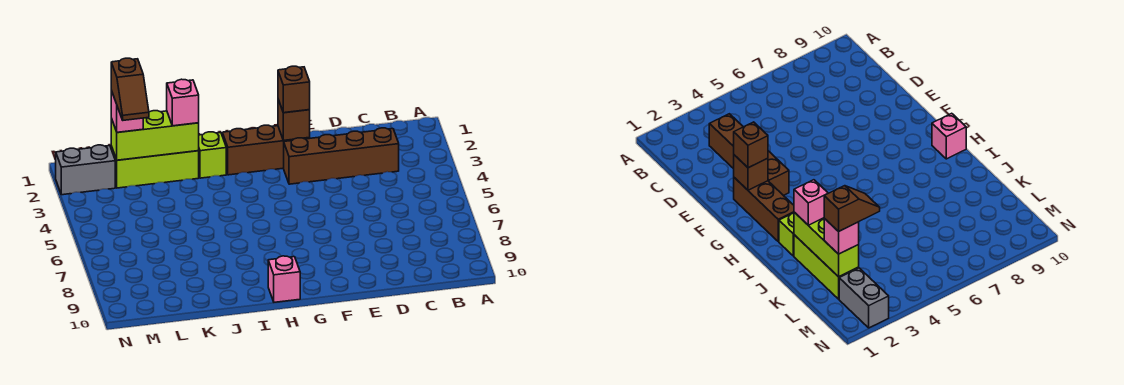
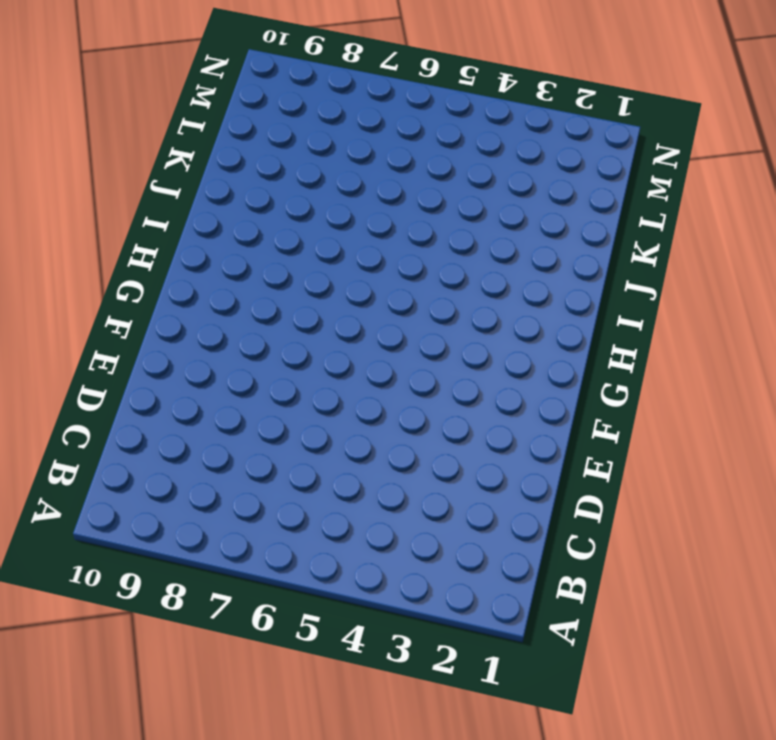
none -> brown 1x4 brick [284,128,399,184]
none -> brown 1x3 brick [222,125,310,175]
none -> pink 1x1 brick [268,256,300,302]

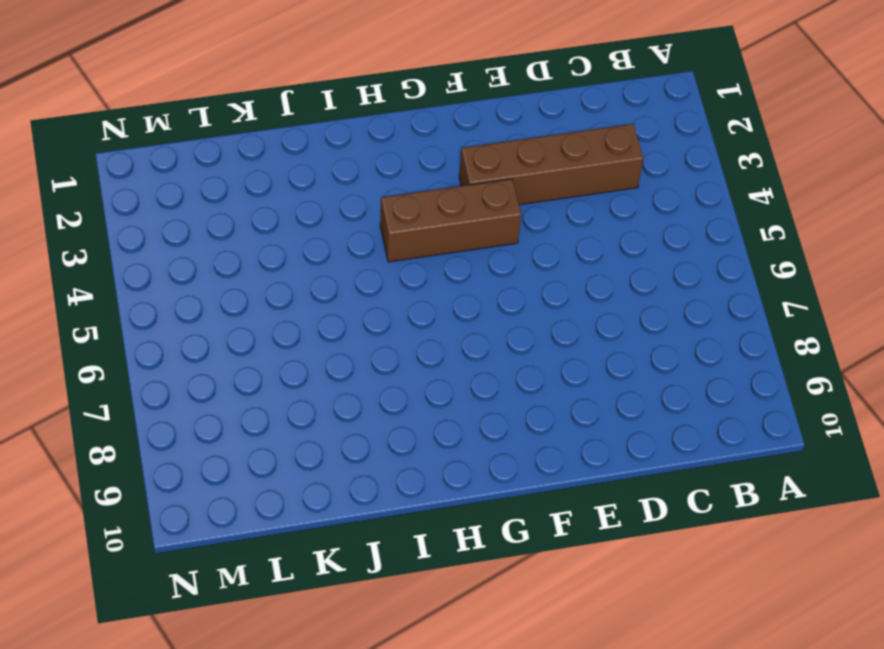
brown 1x3 brick [380,179,521,262] -> brown 1x3 brick moved to [222,125,310,175]
none -> pink 1x1 brick [268,256,300,302]
none -> lime 1x1 brick [199,132,226,178]
none -> lime 1x3 brick [111,146,199,188]

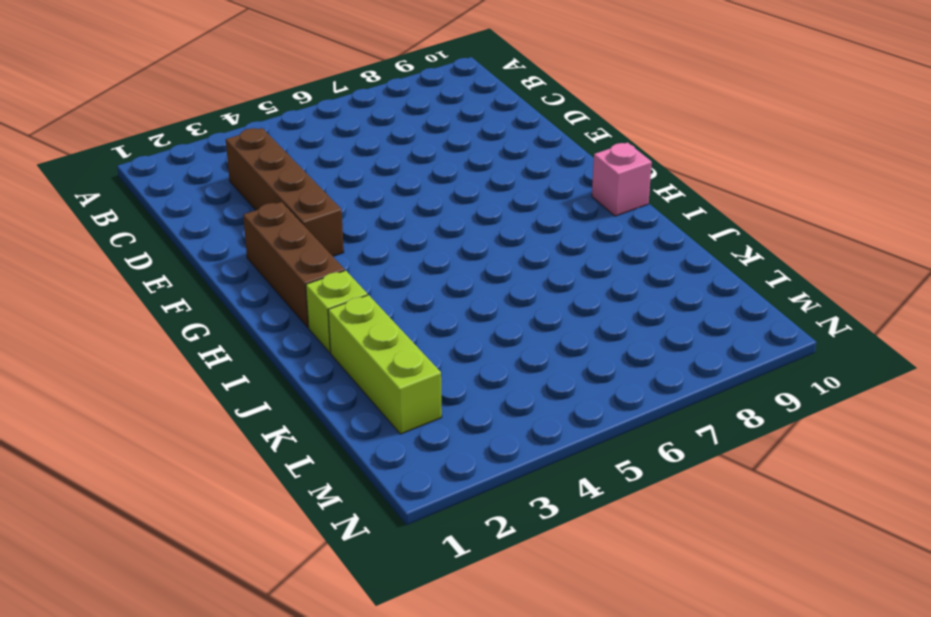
none -> grey 1x2 brick [56,145,115,195]
none -> brown 1x1 brick [278,100,310,140]
none -> lime 1x3 brick [111,111,199,160]

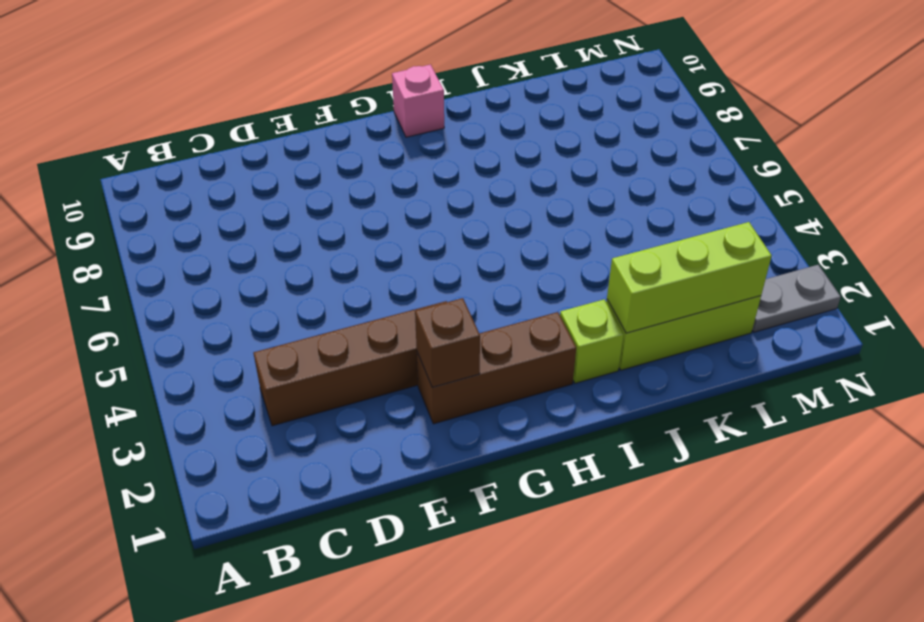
grey 1x2 plate [752,265,841,332] -> grey 1x2 brick [56,145,115,195]
none -> brown 1x1 brick [278,66,310,113]
none -> pink 1x1 brick [167,79,199,126]
none -> pink 1x1 brick [111,91,143,132]

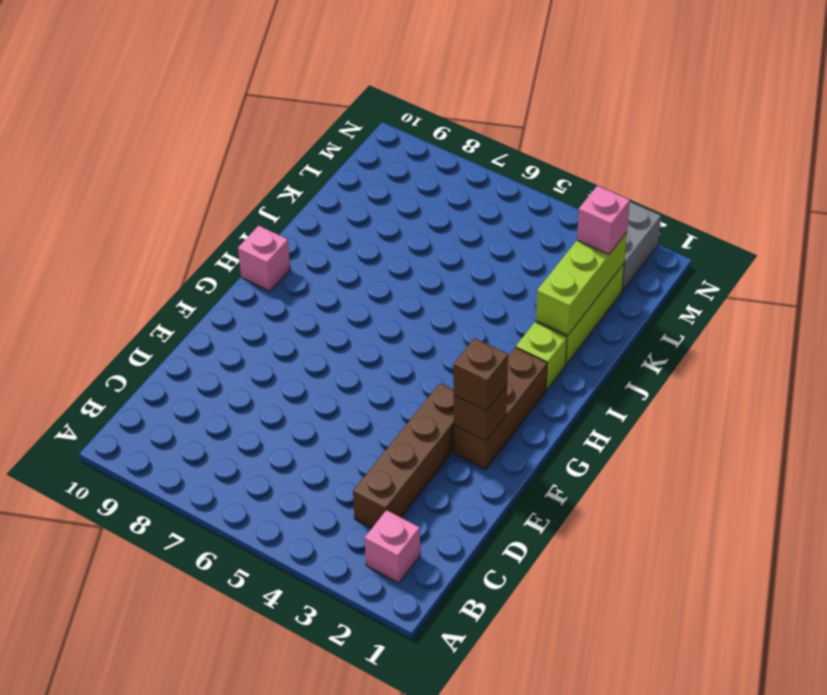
pink 1x1 brick [365,510,420,583] -> pink 1x1 brick moved to [167,79,199,126]
none -> brown 1x2 slope [111,58,149,120]

